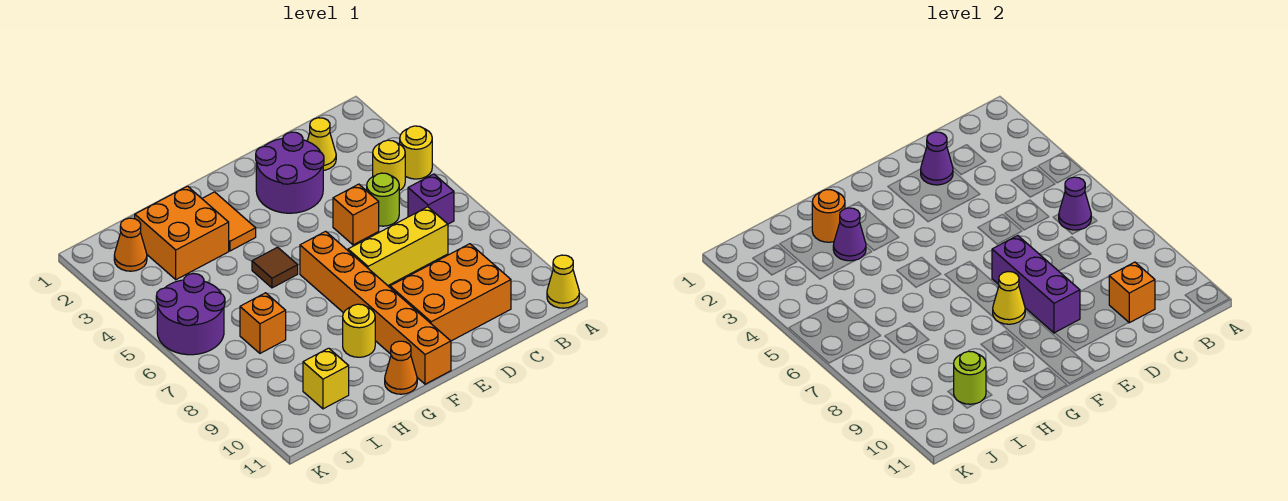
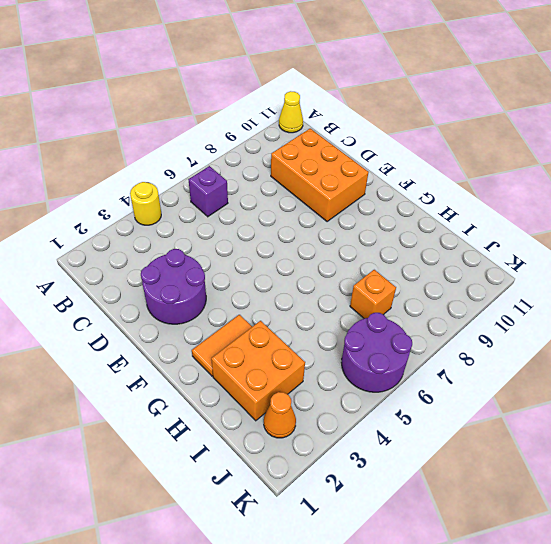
none -> yellow 1x1 round brick [373,140,405,191]
none -> yellow 1x1 cone [307,118,336,170]
none -> lime 1x1 round brick [367,173,399,226]

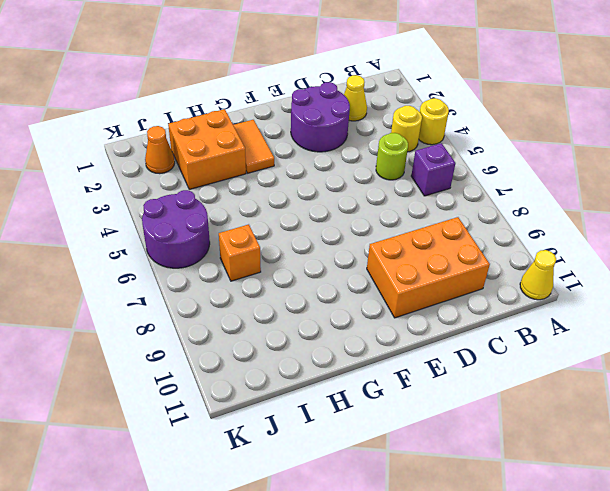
none -> yellow 1x3 brick [348,207,448,285]
none -> orange 1x1 brick [333,184,379,245]
none -> orange 1x6 brick [300,231,451,384]

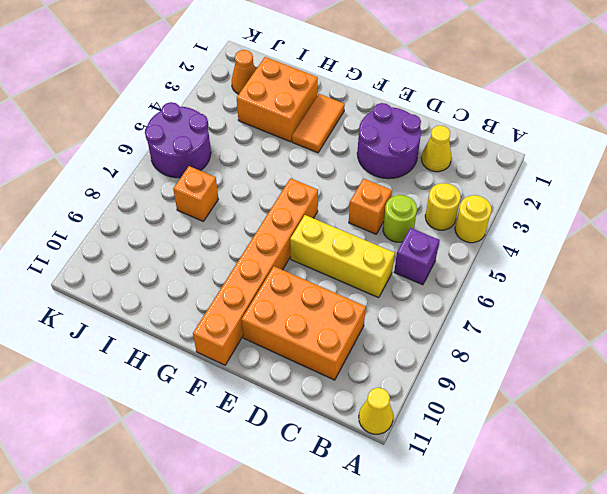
none -> brown 1x1 tile [252,247,298,288]
none -> yellow 1x1 round brick [343,304,375,357]
none -> orange 1x1 cone [385,341,417,394]

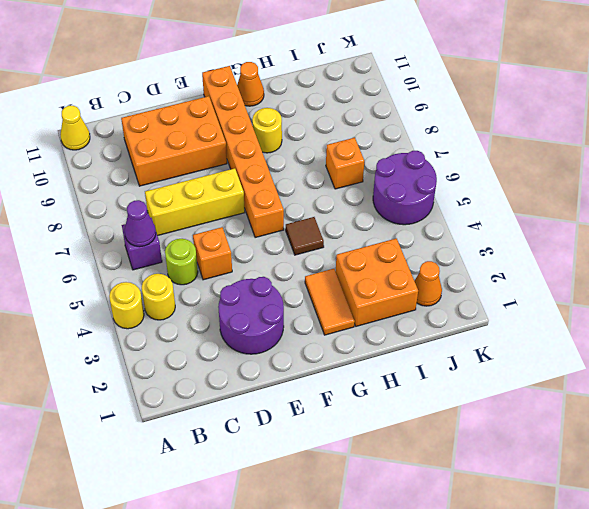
none -> yellow 1x1 cone [307,118,336,170]
none -> yellow 1x1 brick [303,348,349,409]
none -> orange 1x1 brick [1109,262,1155,323]

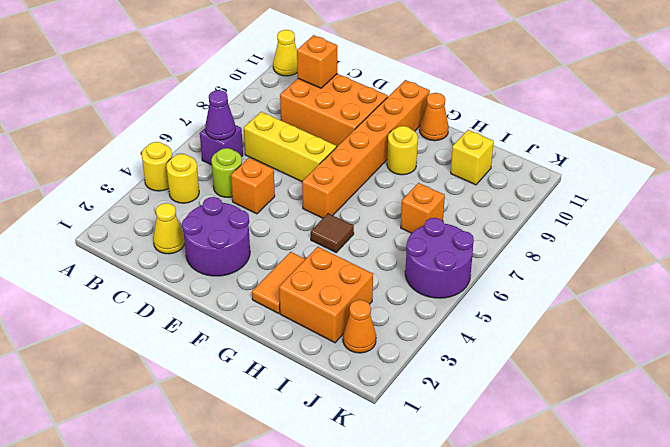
none -> purple 1x1 cone [921,132,953,185]
none -> purple 1x3 brick [992,236,1080,333]
none -> yellow 1x1 cone [993,272,1025,324]

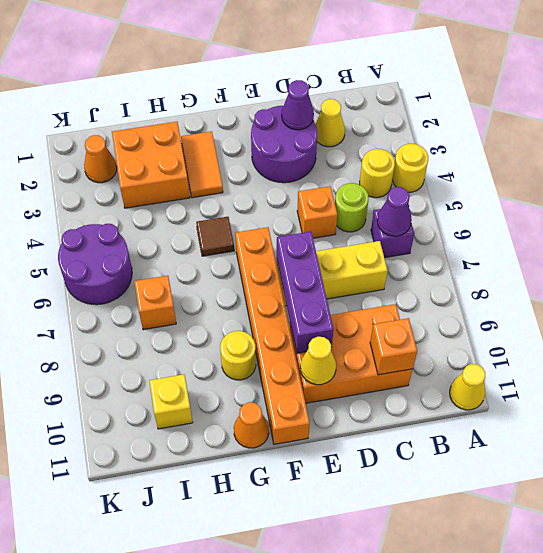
yellow 1x1 cone [300,337,336,385] -> yellow 1x1 cone moved to [993,272,1025,324]
none -> orange 1x1 round brick [812,190,845,242]
none -> purple 1x1 cone [833,208,866,261]
none -> lime 1x1 round brick [954,351,986,404]

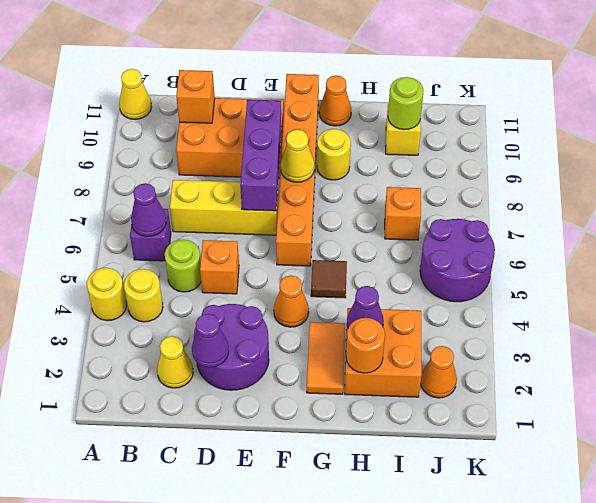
orange 1x1 cone [274,275,309,327] -> none

